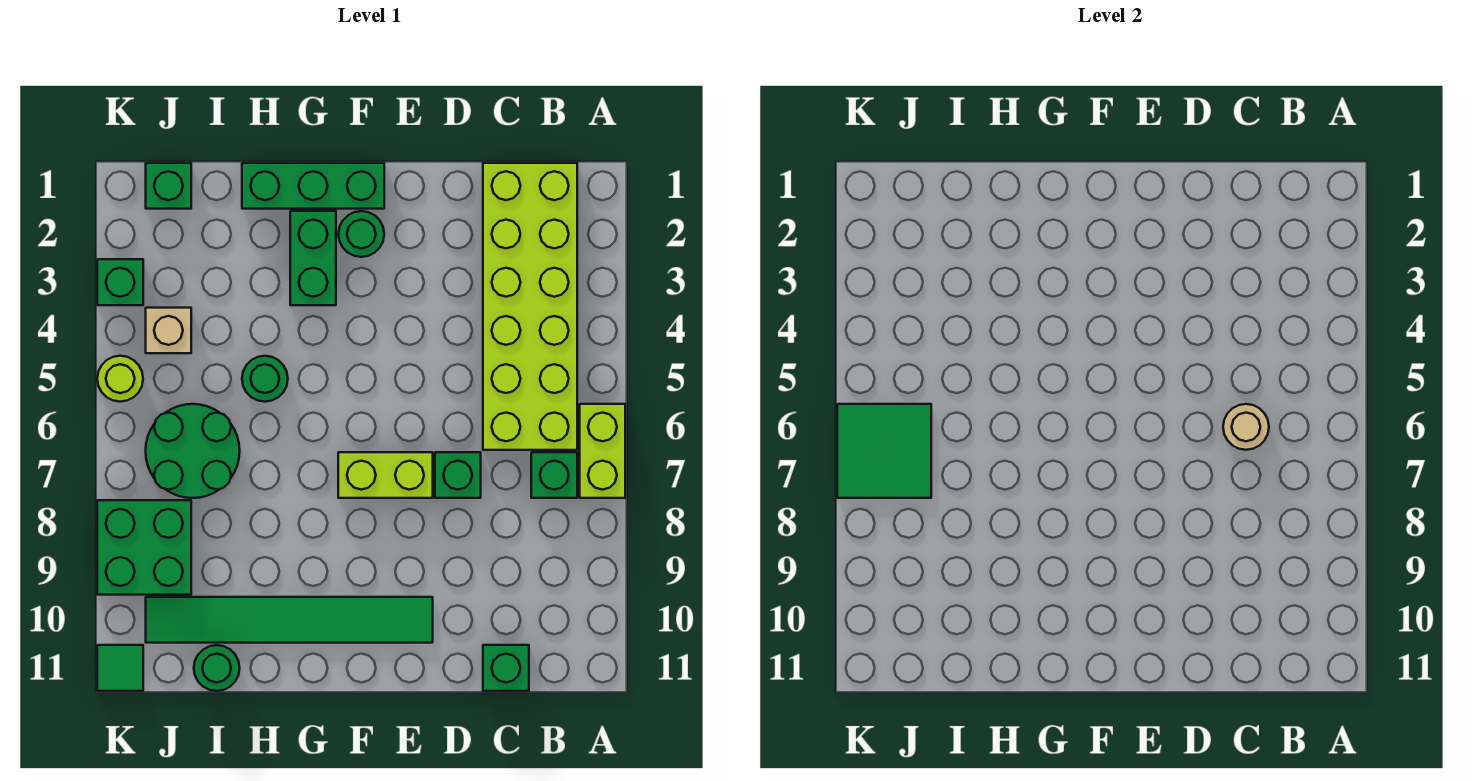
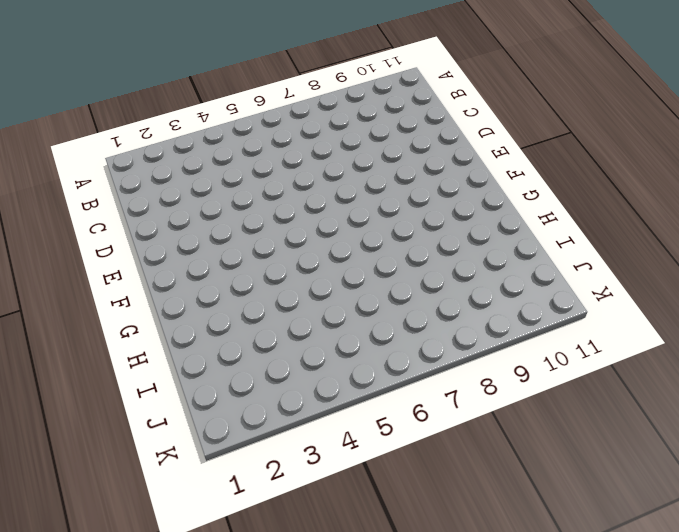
none -> lime 1x2 brick [580,404,625,498]
none -> lime 2x6 brick [483,163,577,450]
none -> green 1x1 brick [531,452,577,498]

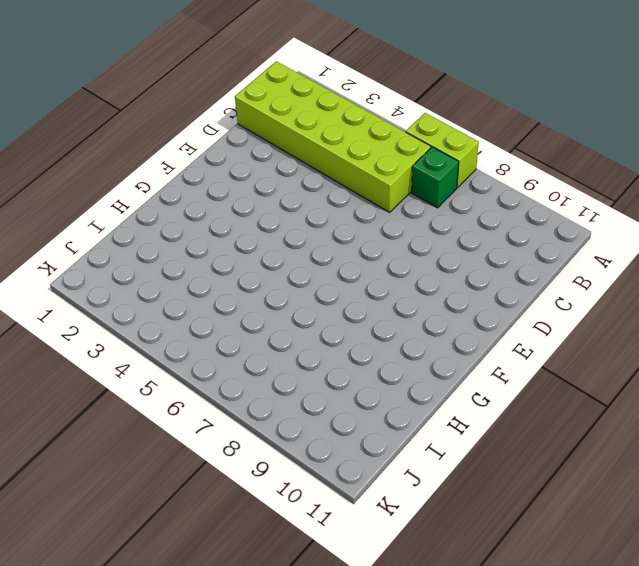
none -> green 1x1 brick [483,645,529,691]
none -> green 1x1 brick [435,452,481,498]
none -> lime 1x2 brick [338,452,433,498]

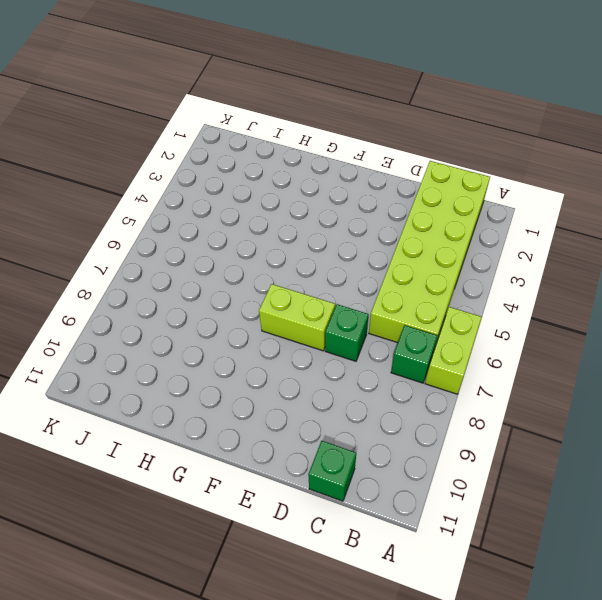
none -> green 1x6 tile [146,597,433,643]
none -> green 1x3 brick [242,163,384,209]
none -> green 1x1 round brick [338,211,384,257]

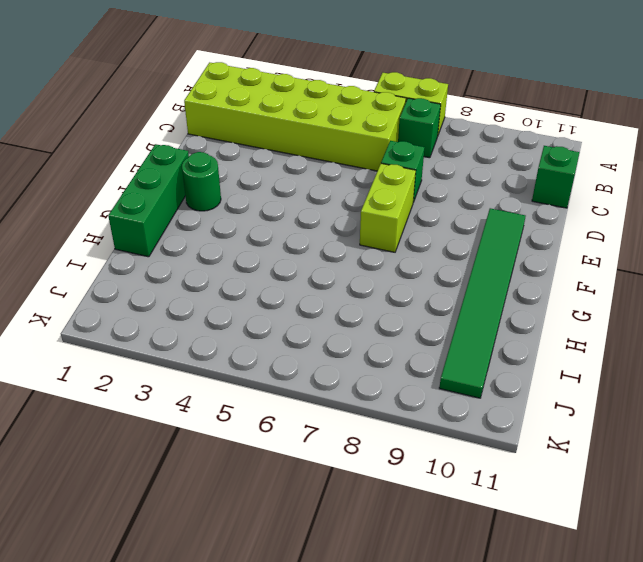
none -> green 1x2 brick [290,211,336,305]
none -> green 1x1 round brick [242,356,288,402]
none -> green 2x2 round brick [146,404,240,498]

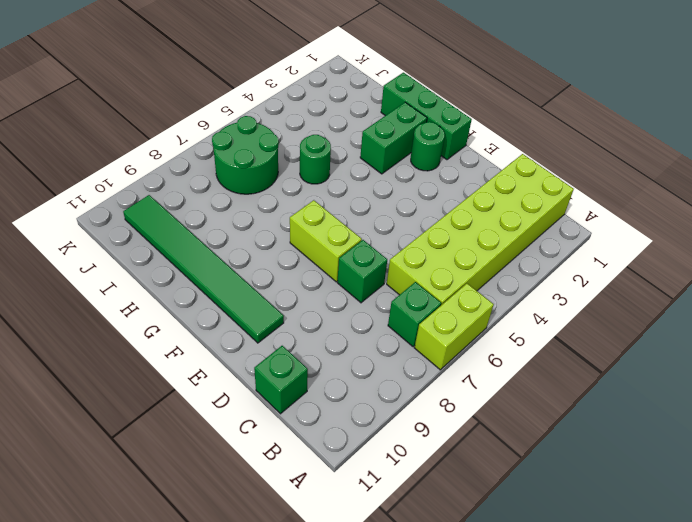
none -> green 1x1 round brick [194,645,240,691]
none -> green 1x1 brick [146,163,191,209]
none -> tan 1x1 brick [146,308,191,353]

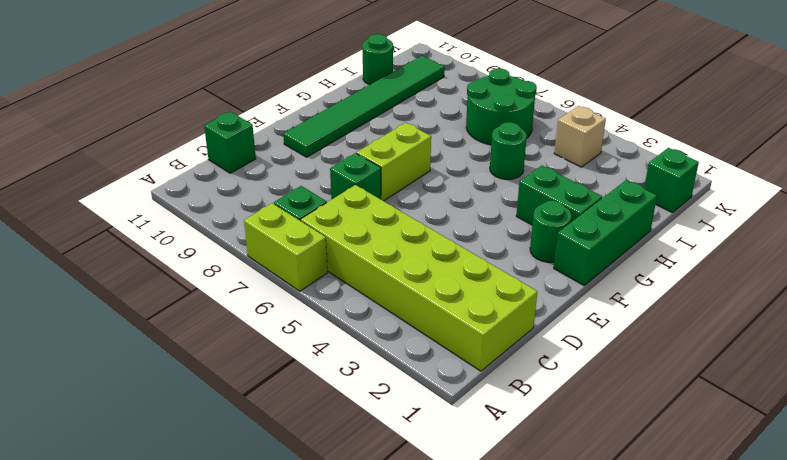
none -> green 2x2 brick [97,500,191,595]
none -> green 1x1 brick [97,259,143,305]
none -> lime 1x1 round brick [97,356,143,402]

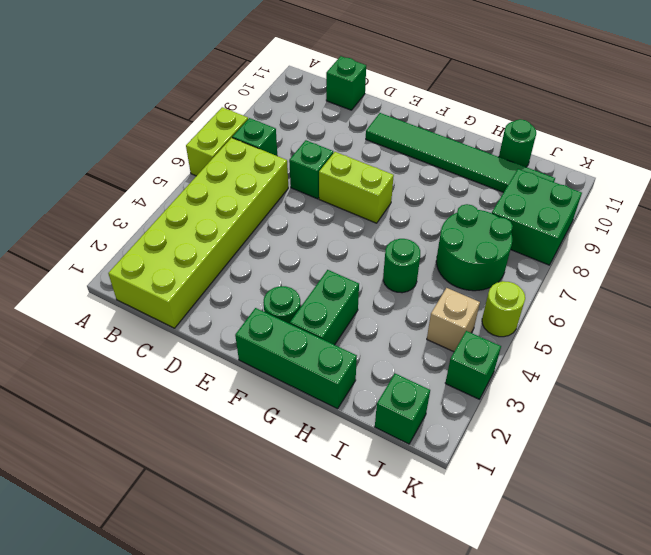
none -> green 1x1 tile [97,645,143,691]
none -> tan 1x1 round brick [1223,404,1269,450]
none -> green 2x2 tile [837,404,931,498]

